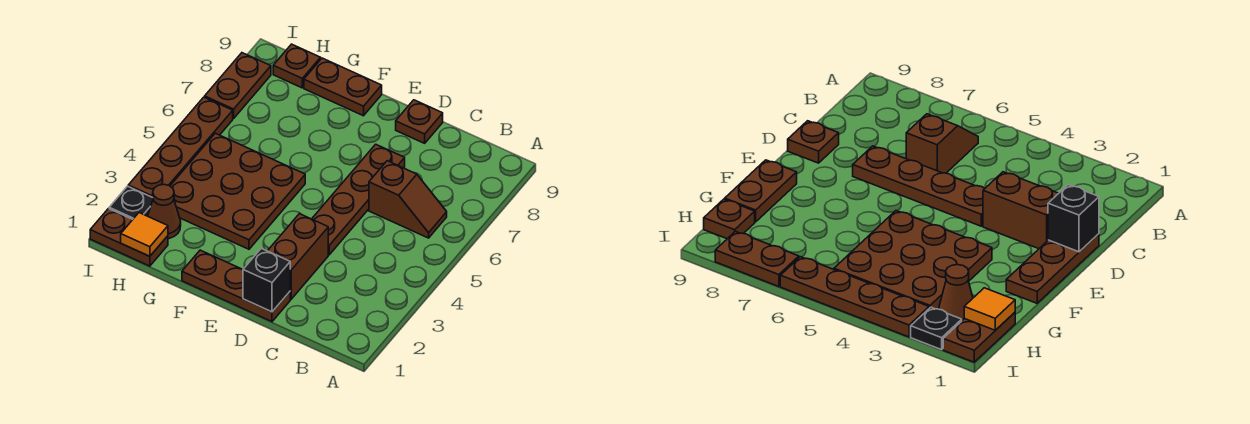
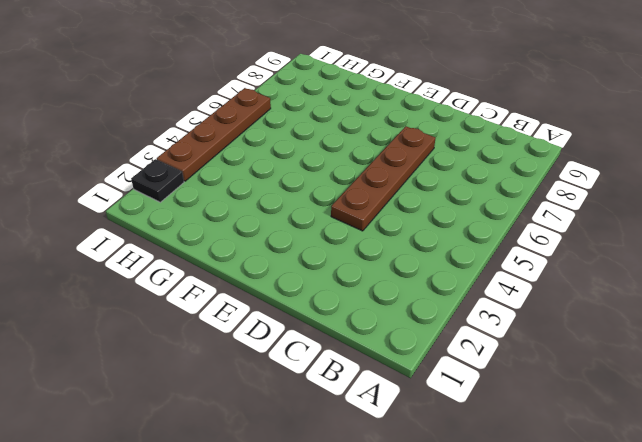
none -> brown 1x2 slope [369,161,447,238]
none -> brown 1x3 plate [182,250,290,322]
none -> brown 1x2 brick [268,214,328,299]

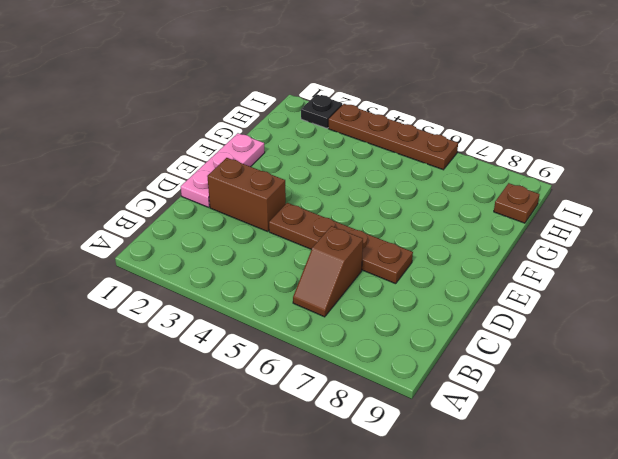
pink 1x3 plate [181,133,265,207] -> brown 1x3 plate [182,250,290,322]
none -> brown 1x1 plate [396,100,443,143]
none -> brown 3x3 plate [170,133,305,249]
none -> brown 1x2 plate [304,58,382,116]

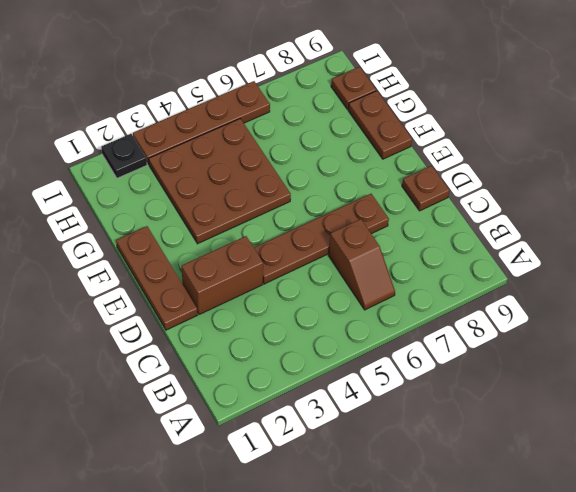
none -> brown 1x2 plate [90,209,168,266]
none -> brown 1x1 cone [148,184,181,239]
none -> brown 1x2 plate [205,53,271,119]

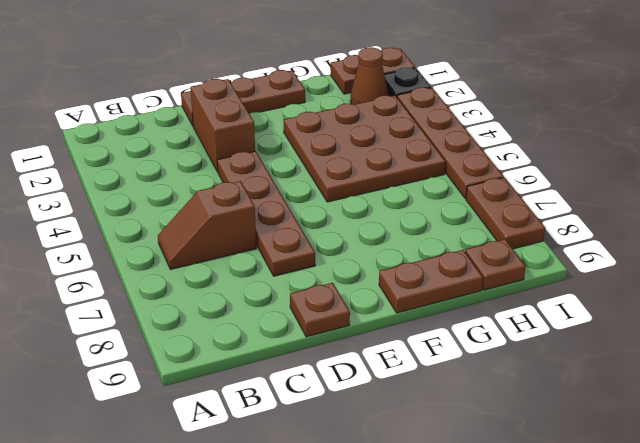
none -> black 1x1 brick [243,248,290,312]
none -> orange 1x1 tile [121,213,168,256]

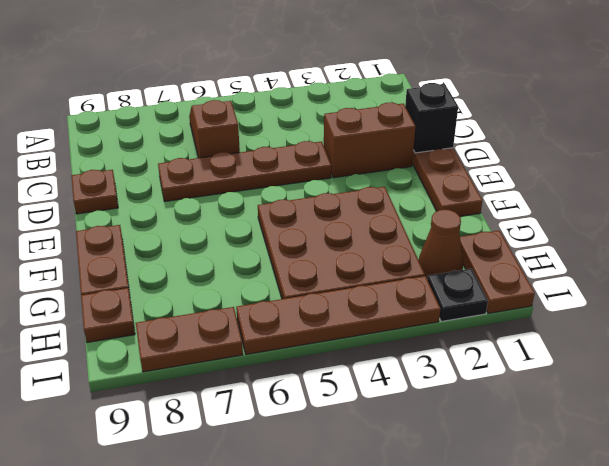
none -> orange 1x1 tile [121,213,168,256]

